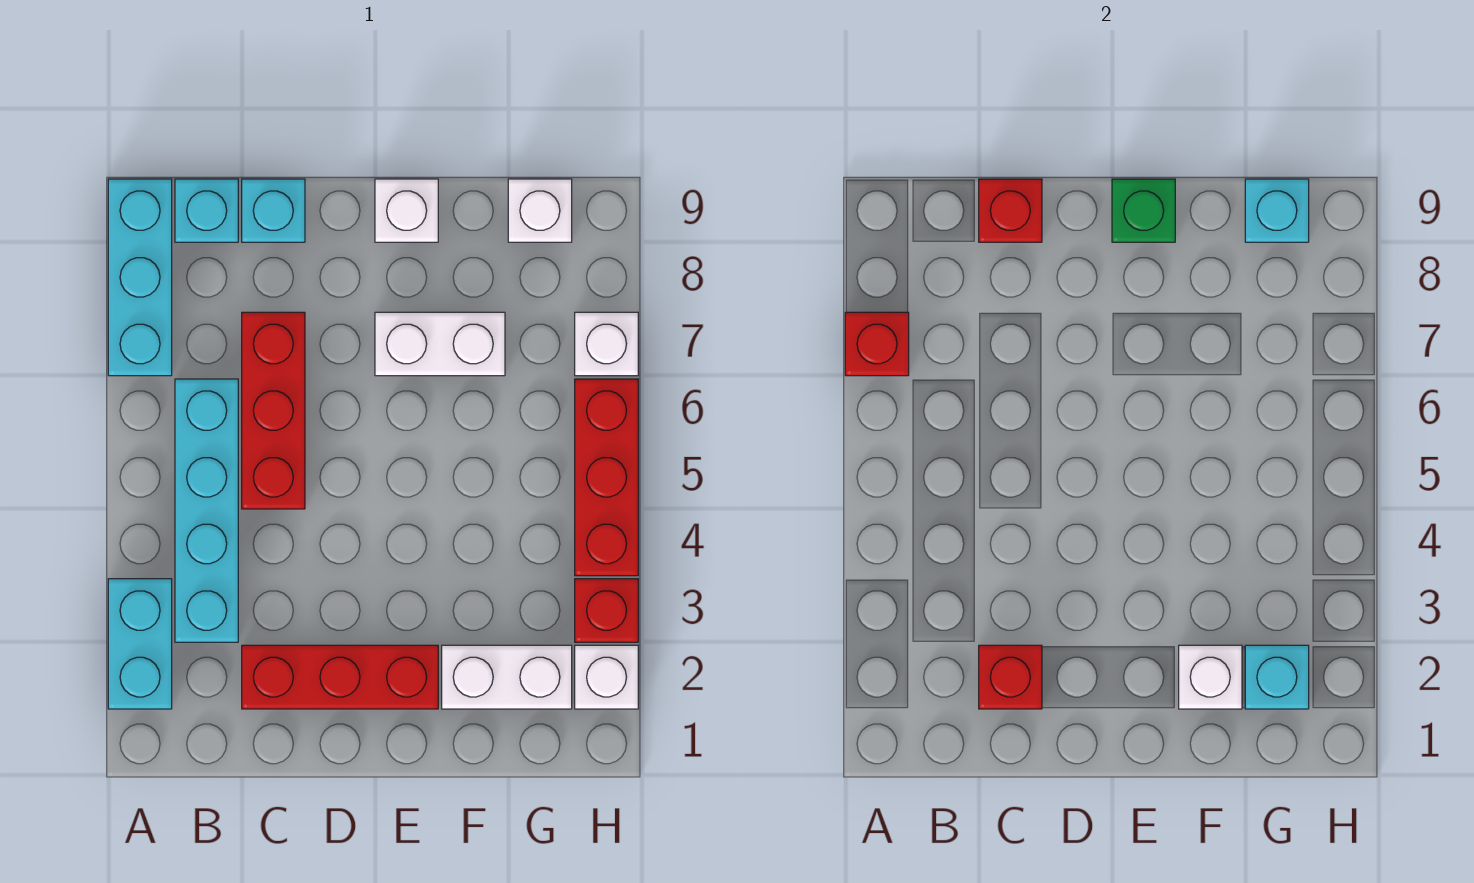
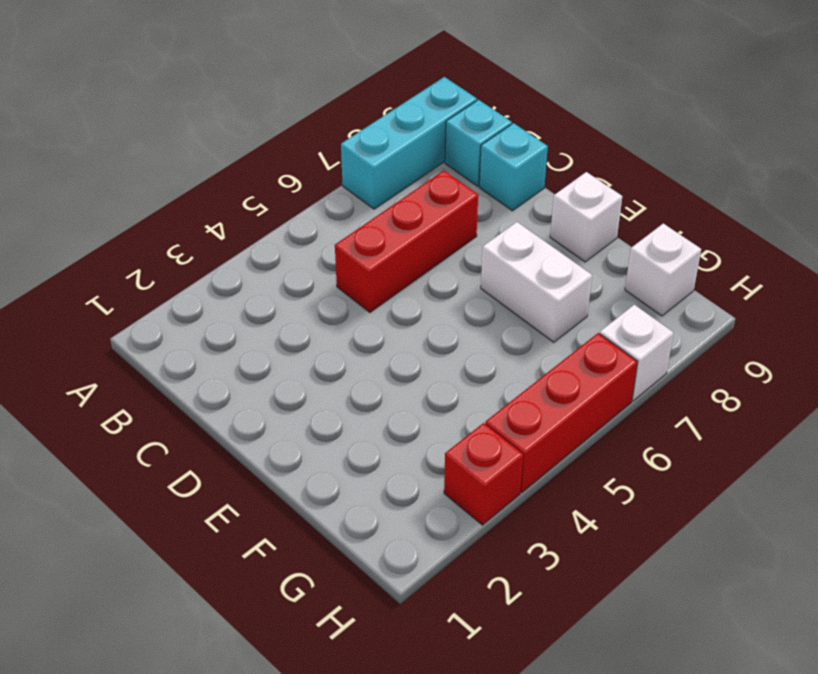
none -> cyan 1x2 brick [108,579,172,709]
none -> cyan 1x4 brick [175,379,238,642]
none -> red 1x3 brick [242,645,438,709]

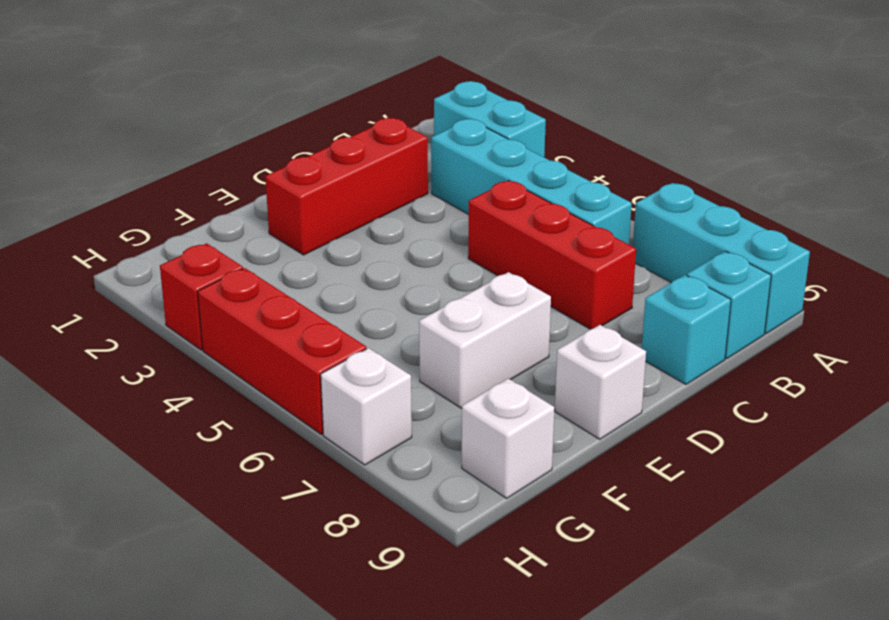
none -> white 1x2 brick [442,645,572,709]
none -> white 1x1 brick [575,645,638,709]
none -> red 1x1 brick [845,312,909,376]

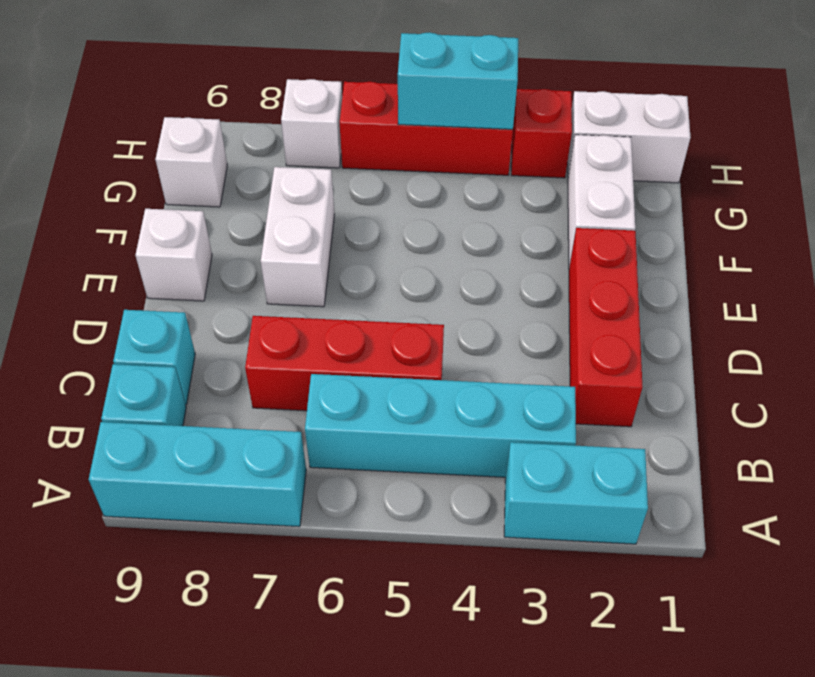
white 1x2 brick [568,91,690,183] -> white 1x1 brick [575,645,638,709]
cyan 1x2 brick [398,32,518,129] -> none
none -> red 1x1 brick [845,312,909,376]
none -> red 1x1 brick [979,645,1042,709]
none -> red 1x1 brick [979,179,1042,242]

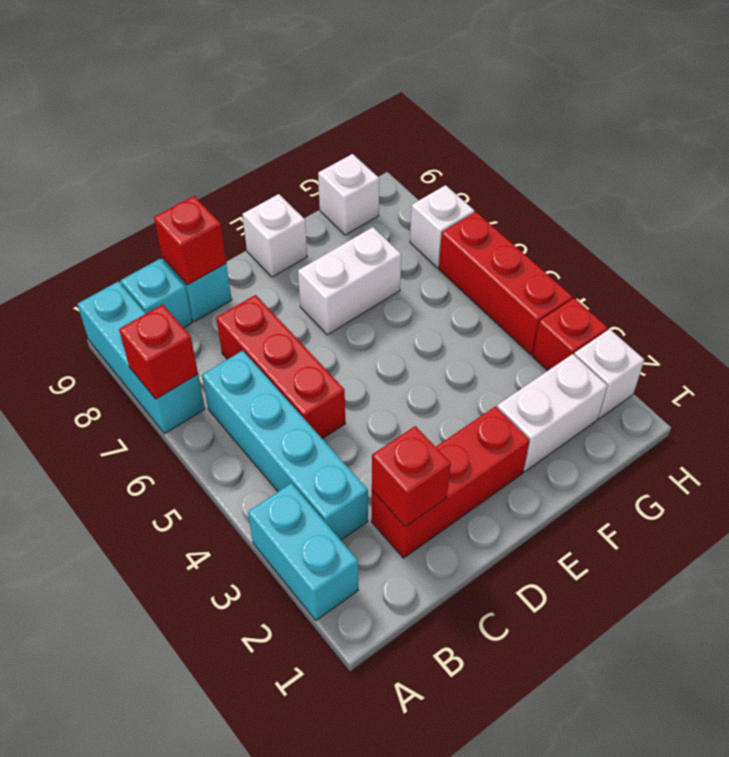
none -> green 1x1 brick [1112,179,1175,242]
none -> white 1x1 brick [1179,645,1242,709]
none -> cyan 1x1 brick [1245,645,1309,709]

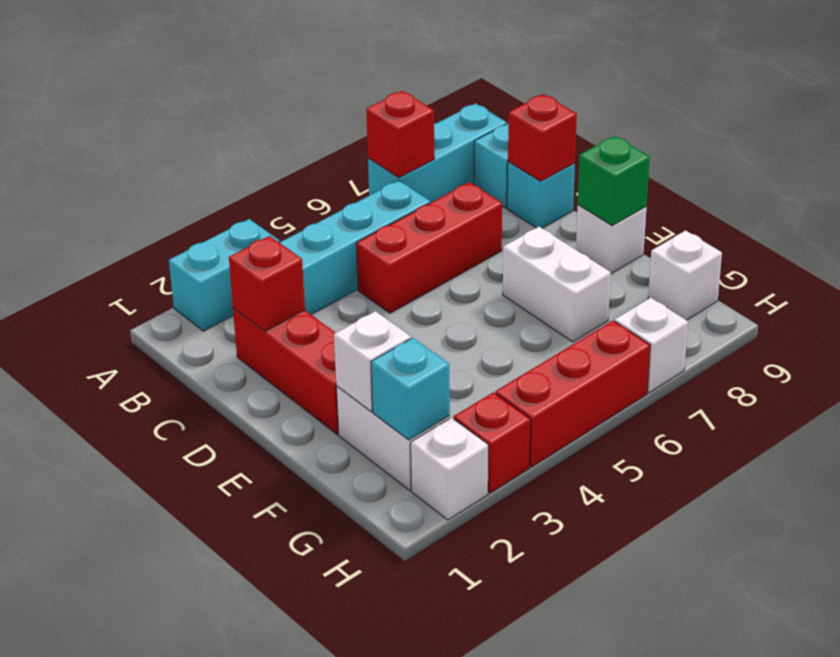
none -> cyan 1x1 brick [1245,179,1309,242]

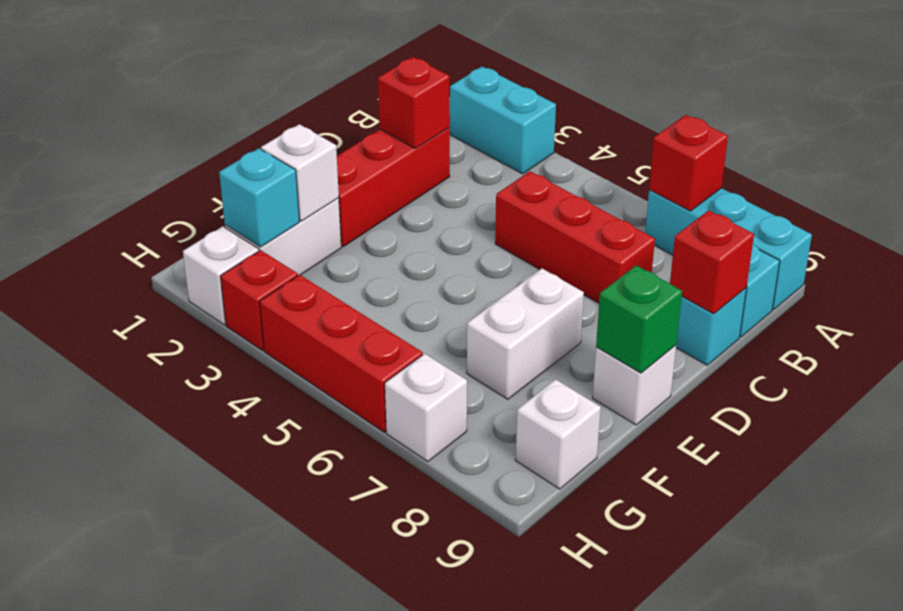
none -> cyan 1x4 brick [175,379,238,642]
none -> cyan 1x1 brick [1245,179,1309,242]

